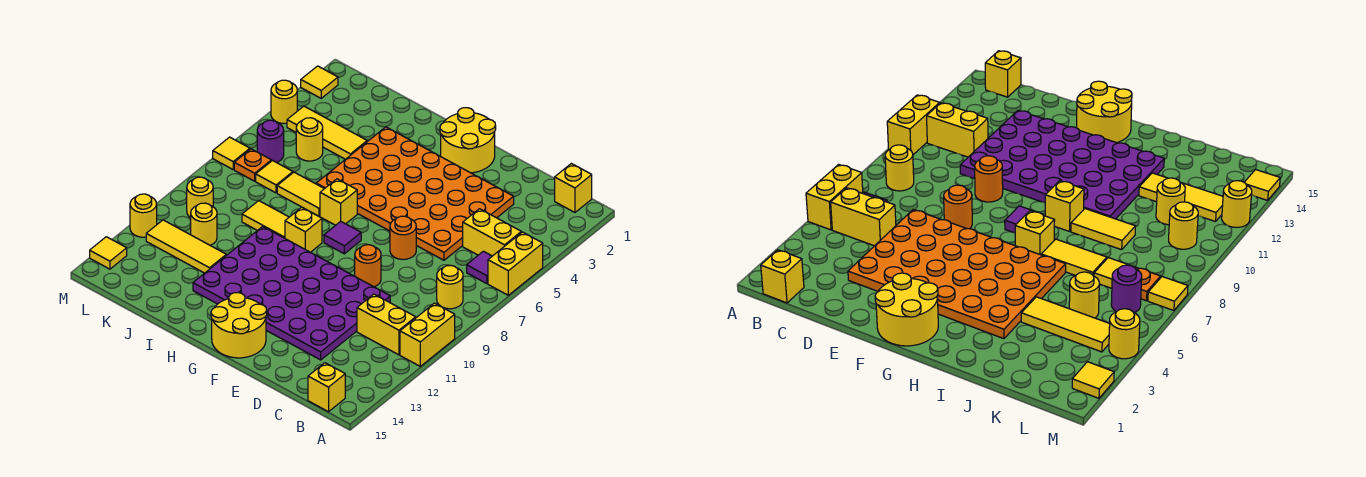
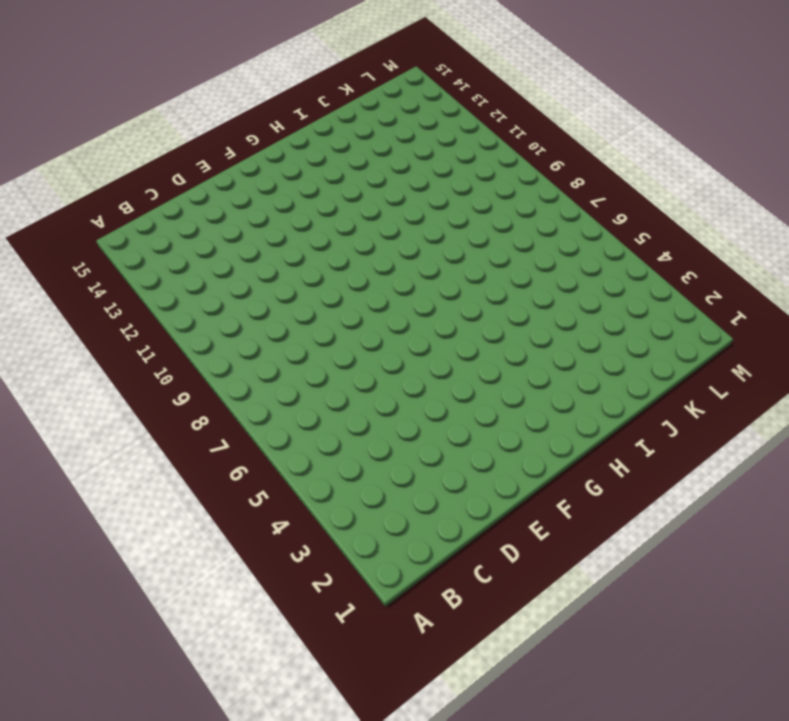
none -> yellow 1x2 brick [488,232,543,295]
none -> yellow 1x2 brick [400,303,455,366]
none -> yellow 1x1 brick [555,164,592,212]
none -> yellow 1x2 brick [463,209,521,256]

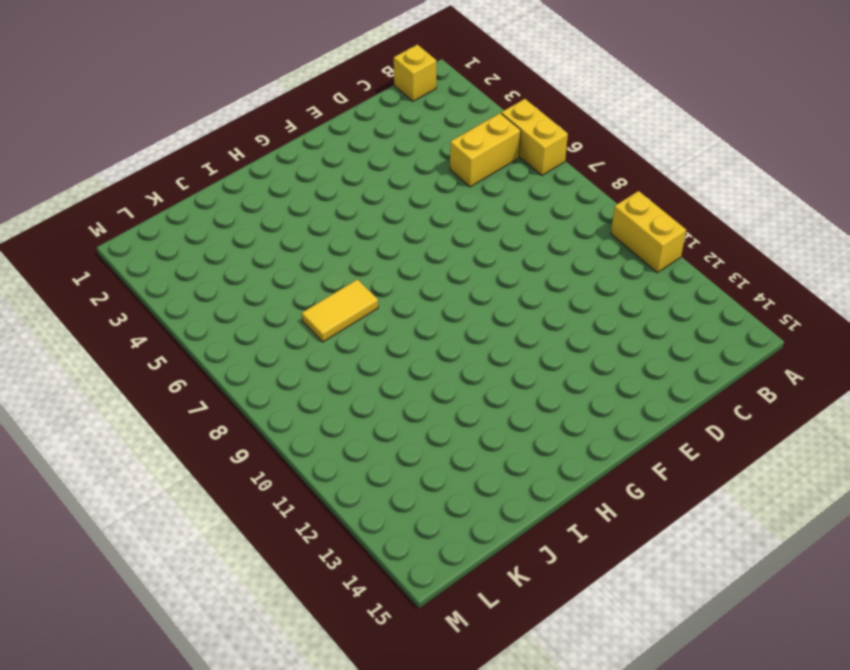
none -> purple 1x1 tile [467,251,492,284]
none -> yellow 1x1 round brick [437,265,463,309]
none -> yellow 1x2 brick [357,294,416,355]
none -> yellow 1x1 brick [308,363,345,412]

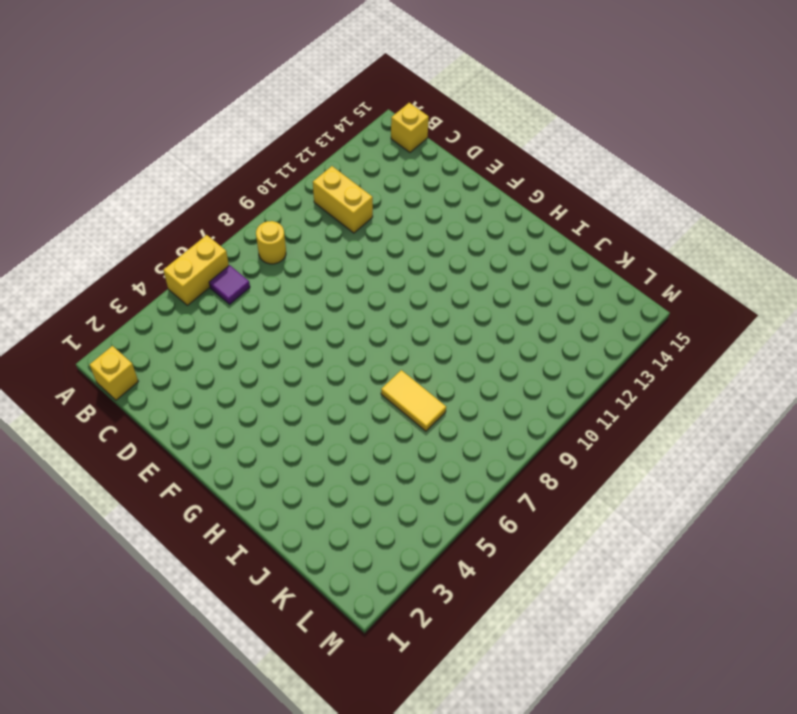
none -> yellow 1x2 brick [400,303,455,366]
none -> yellow 1x2 brick [463,209,521,256]
none -> orange 4x6 plate [316,127,514,260]
none -> purple 4x6 plate [193,227,390,360]

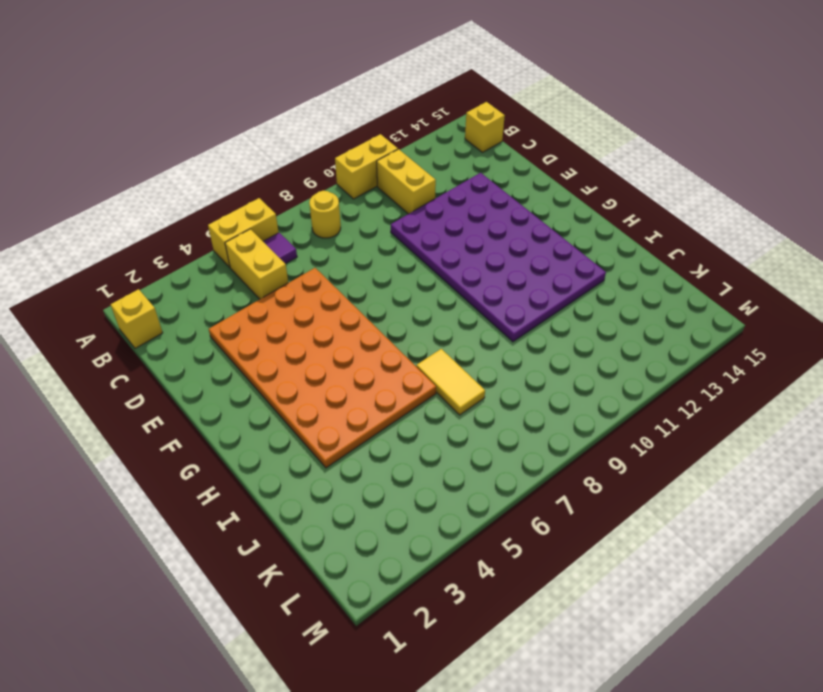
none -> orange 1x1 round brick [390,216,416,259]
none -> orange 1x1 round brick [355,245,381,287]
none -> yellow 2x2 round brick [440,108,496,173]
none -> yellow 2x2 round brick [211,293,267,358]

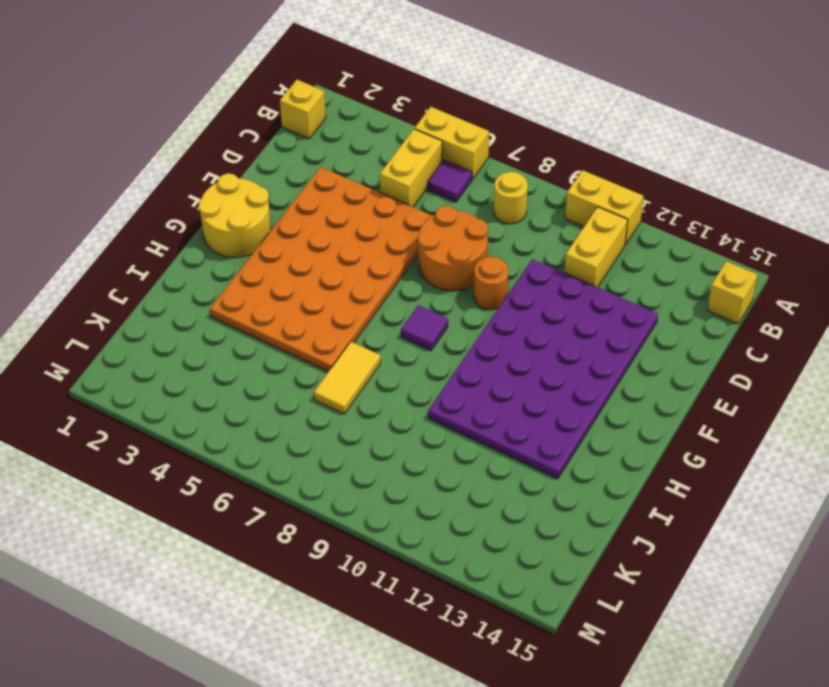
orange 2x2 round brick [418,206,488,291] -> orange 1x1 round brick [390,216,416,259]
none -> yellow 2x2 round brick [211,293,267,358]
none -> yellow 1x1 brick [320,179,357,225]
none -> yellow 1x1 brick [285,207,322,252]
none -> yellow 1x2 tile [242,201,289,238]

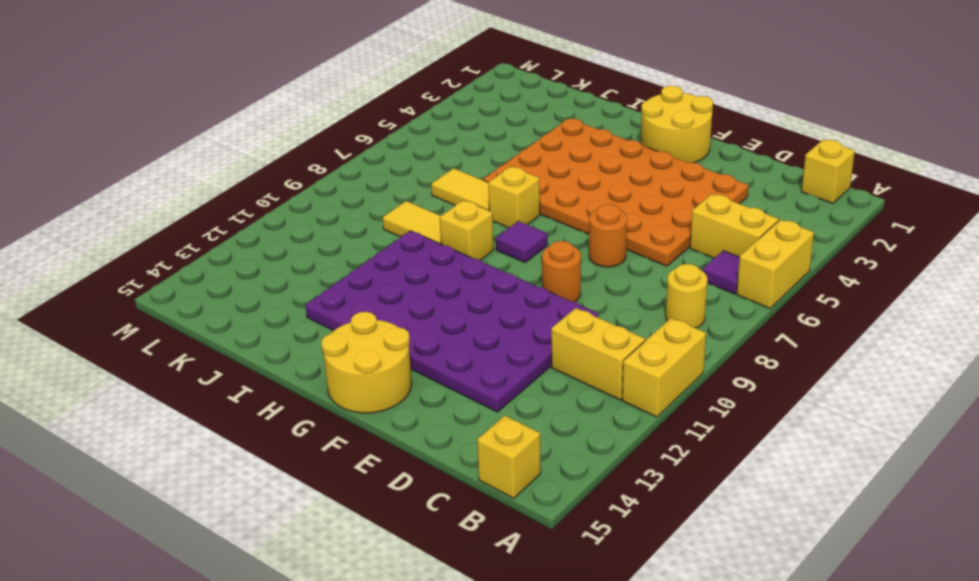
none -> yellow 1x3 tile [287,106,367,159]
none -> yellow 1x3 tile [146,220,226,273]
none -> yellow 1x1 round brick [296,118,323,161]
none -> yellow 1x1 tile [256,161,293,193]

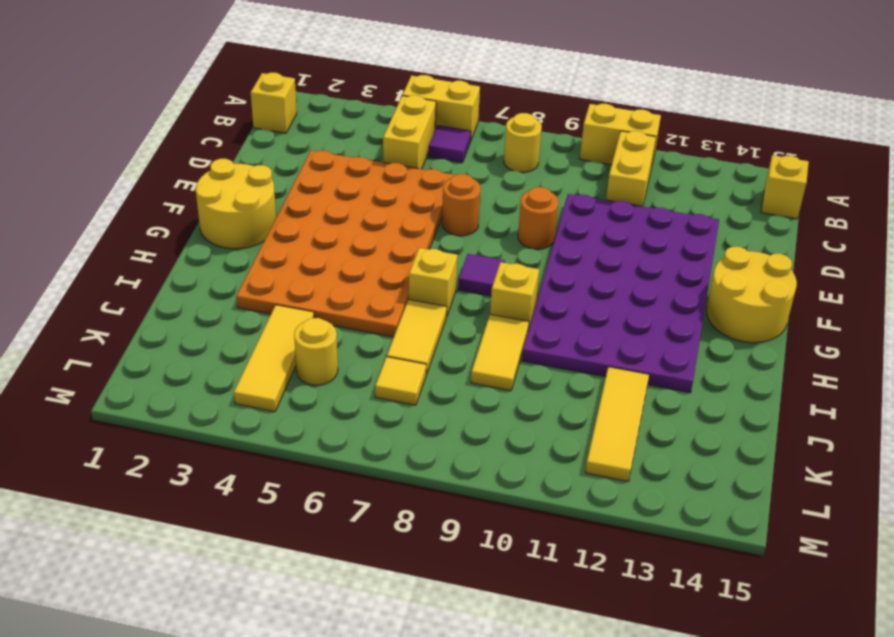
none -> yellow 1x1 round brick [191,203,217,245]
none -> purple 1x1 round brick [257,120,284,163]
none -> orange 1x1 plate [234,149,271,181]
none -> yellow 1x1 round brick [187,177,213,218]

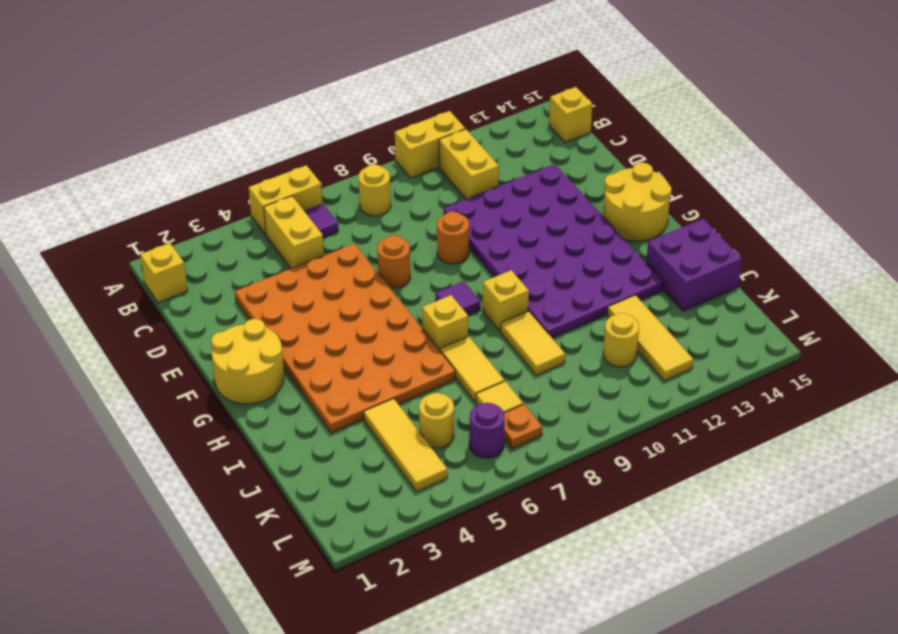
purple 2x2 brick [646,219,742,311] -> none
none -> yellow 1x1 round brick [187,177,213,218]
none -> yellow 1x1 tile [301,66,338,98]
none -> yellow 1x1 round brick [271,80,297,123]
none -> yellow 1x1 tile [213,137,250,169]

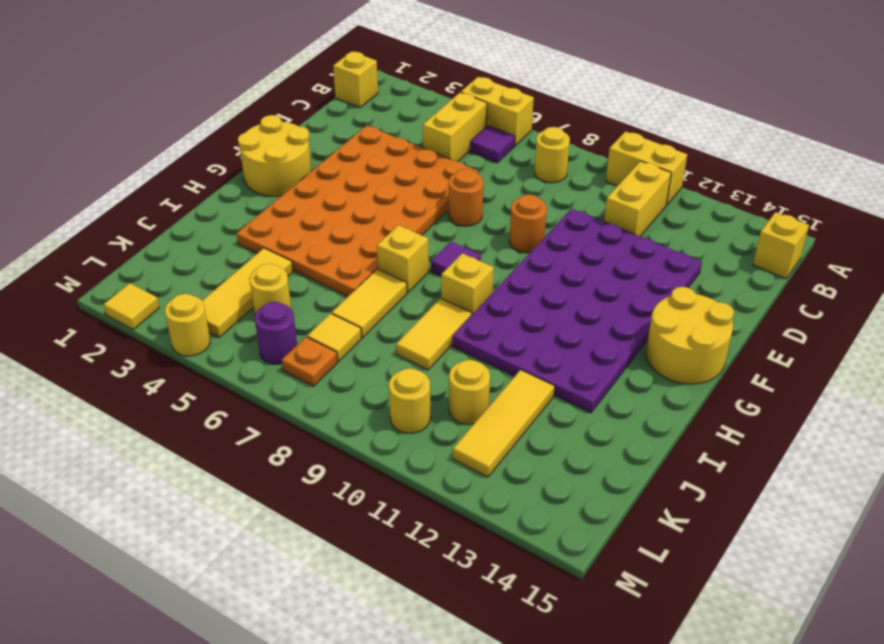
none -> yellow 1x1 tile [213,137,250,169]
none -> yellow 1x1 round brick [130,194,157,237]
none -> yellow 1x1 tile [90,237,127,269]

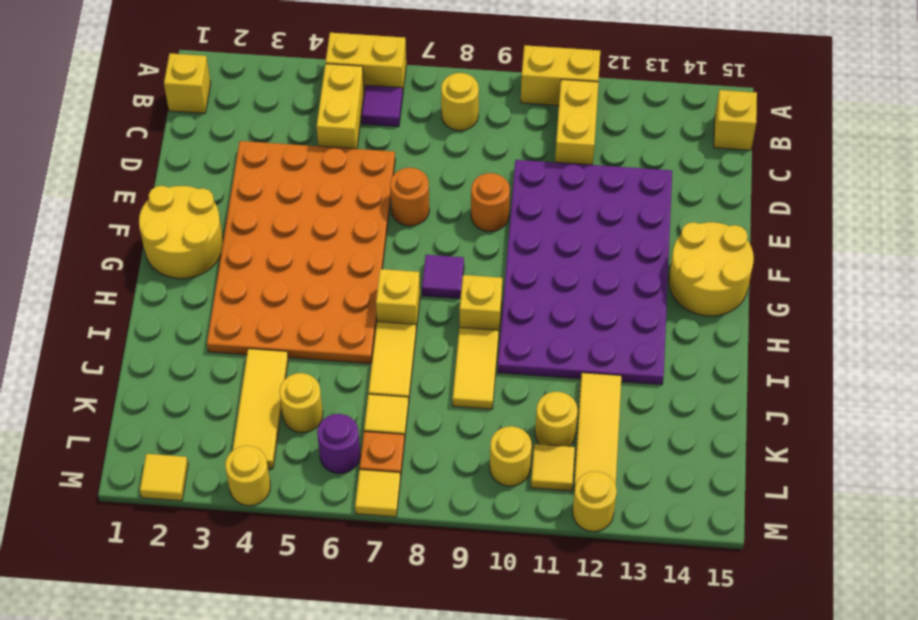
yellow 1x1 tile [531,444,575,491] -> yellow 1x1 tile moved to [90,237,127,269]

